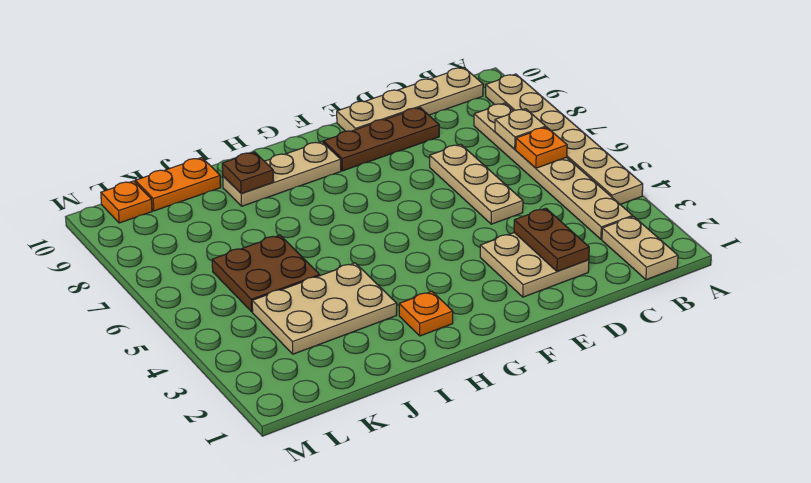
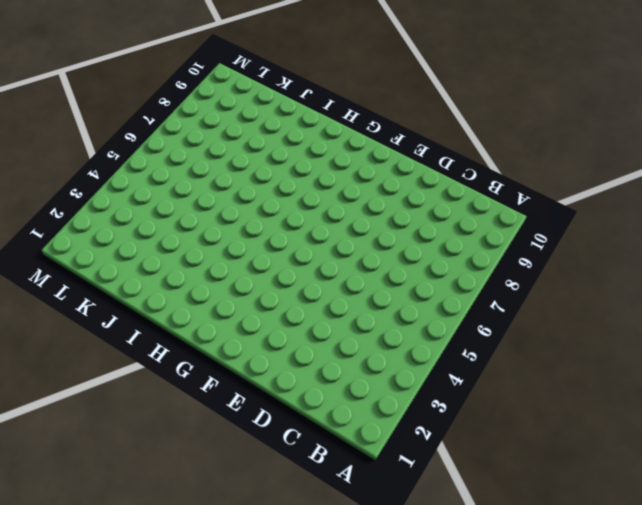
none -> tan 1x6 plate [486,74,643,205]
none -> tan 1x2 plate [602,217,678,280]
none -> tan 1x6 plate [474,103,633,239]

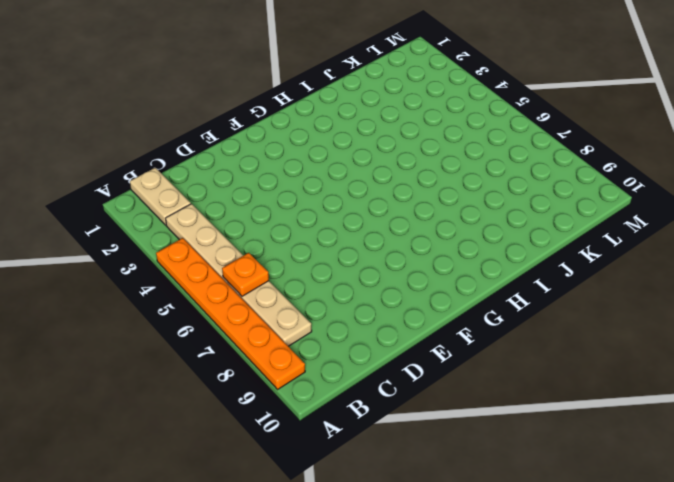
orange 1x6 plate [156,238,305,389] -> tan 1x6 plate [486,74,643,205]
none -> tan 1x4 plate [337,67,483,131]
none -> tan 2x2 plate [480,233,589,297]
none -> tan 1x3 plate [430,144,523,224]

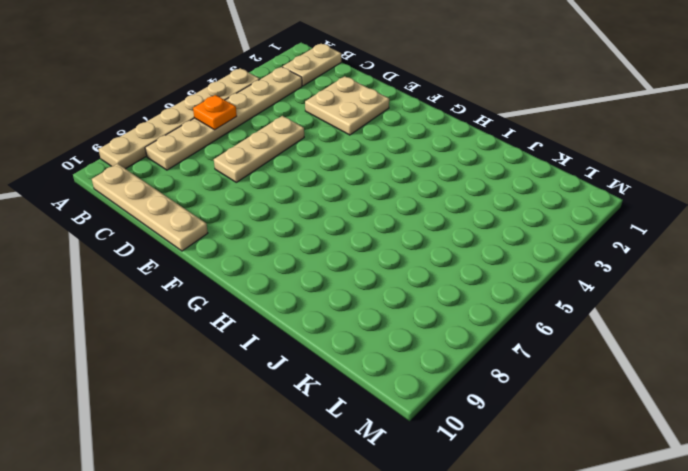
none -> brown 1x3 plate [323,107,439,171]
none -> tan 1x3 plate [223,142,341,206]
none -> orange 1x1 plate [399,291,453,336]

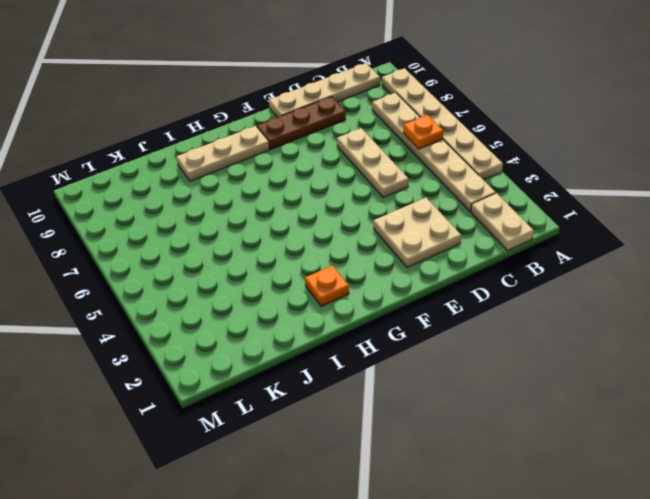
none -> tan 2x3 plate [252,263,397,354]
none -> brown 2x2 plate [212,235,320,312]
none -> orange 1x2 plate [135,158,221,211]

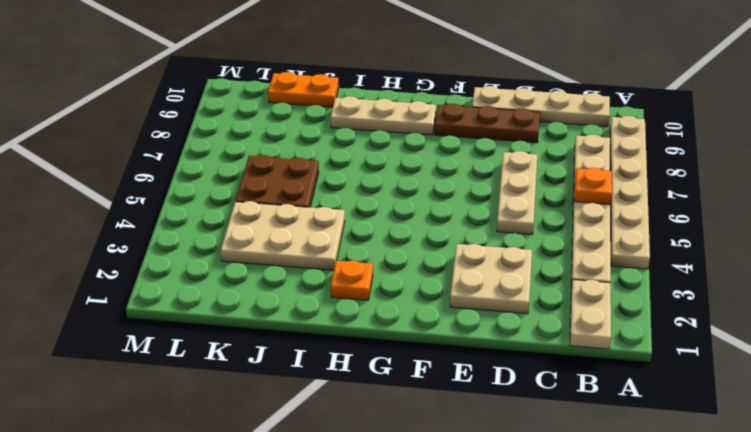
none -> orange 1x1 plate [101,181,152,223]
none -> tan 1x1 plate [495,109,546,149]
none -> brown 1x2 plate [514,208,589,271]

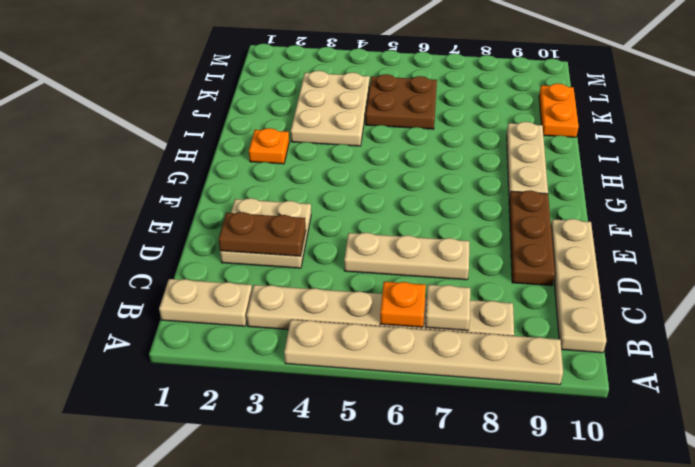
none -> orange 1x1 plate [101,181,152,223]
none -> brown 1x1 plate [222,152,274,194]

